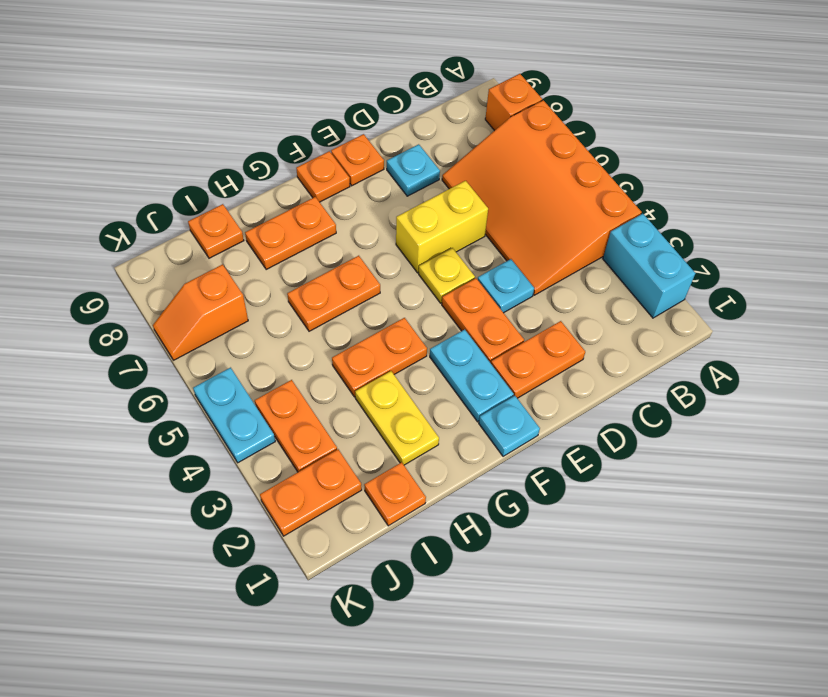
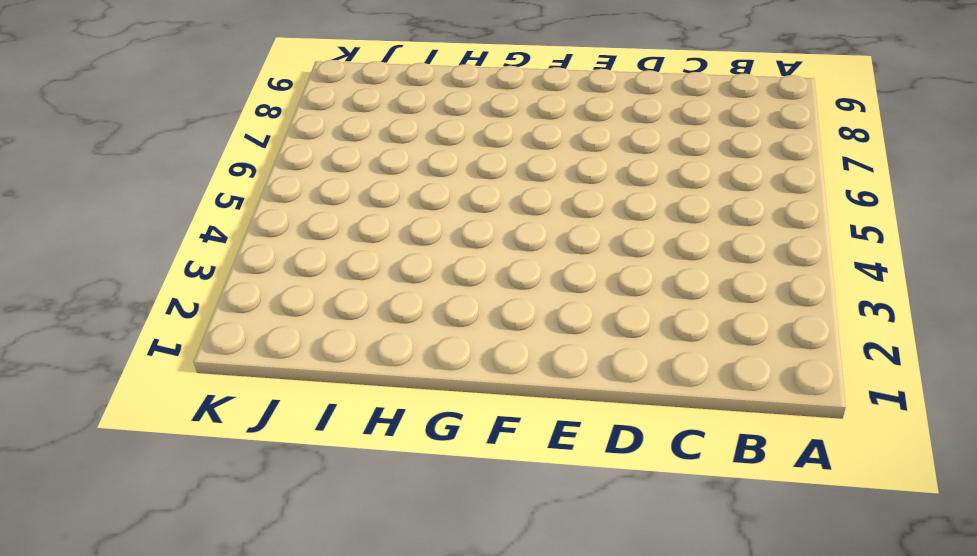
none -> cyan 1x2 brick [603,214,695,318]
none -> orange 3x4 slope [442,100,642,295]
none -> orange 1x1 brick [485,74,542,131]

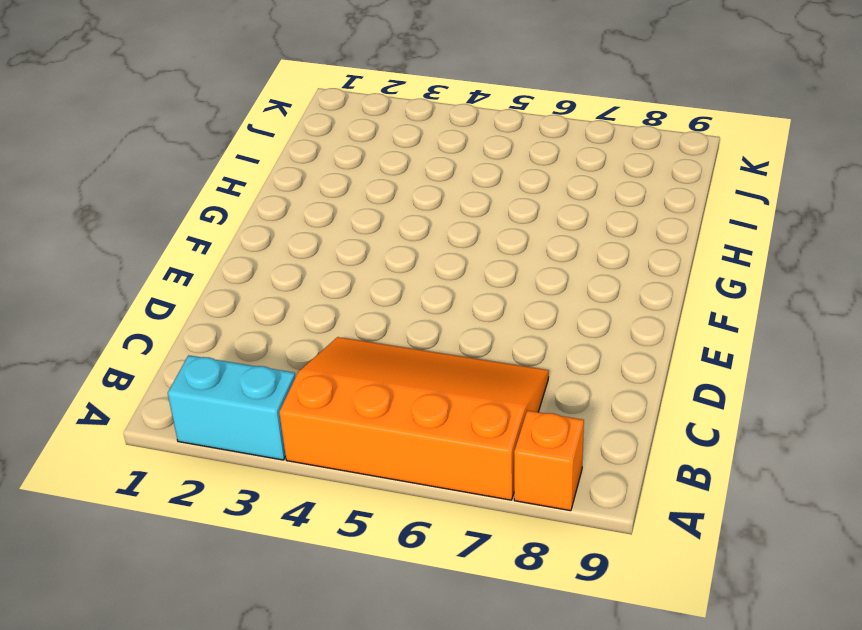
none -> orange 1x2 plate [491,321,585,398]
none -> cyan 1x1 plate [478,259,534,313]
none -> yellow 1x2 brick [396,181,488,273]

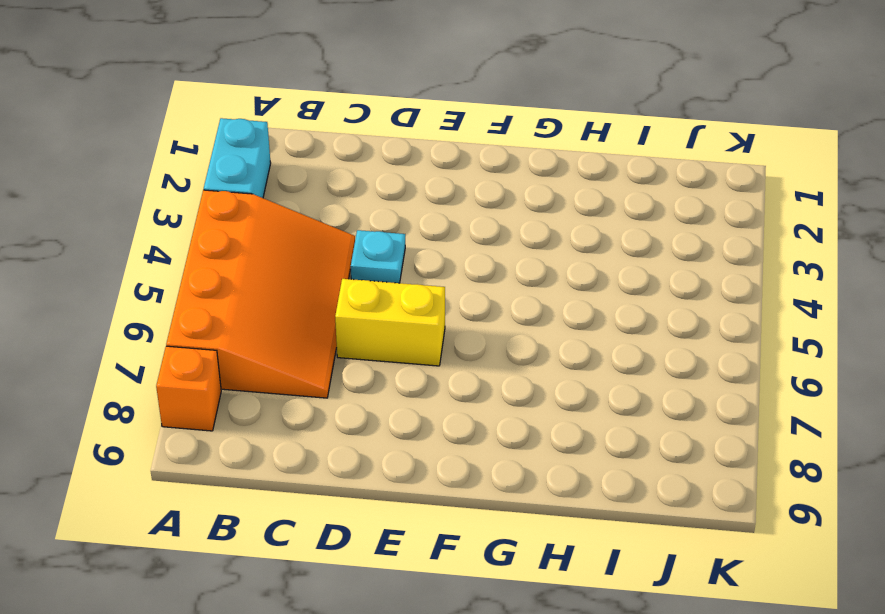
none -> orange 1x2 plate [491,321,585,398]
none -> cyan 1x1 plate [387,144,440,196]
none -> orange 1x2 plate [442,278,524,363]

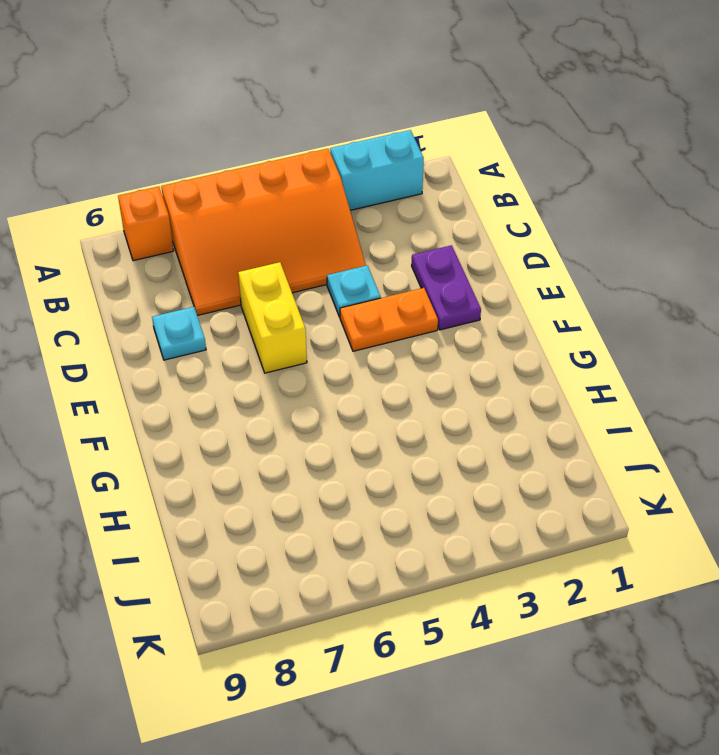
purple 1x2 plate [412,245,481,330] -> orange 1x2 plate [491,321,585,398]
none -> yellow 1x1 plate [419,248,475,303]
none -> orange 1x1 plate [331,134,384,186]
none -> cyan 1x1 plate [479,396,540,456]

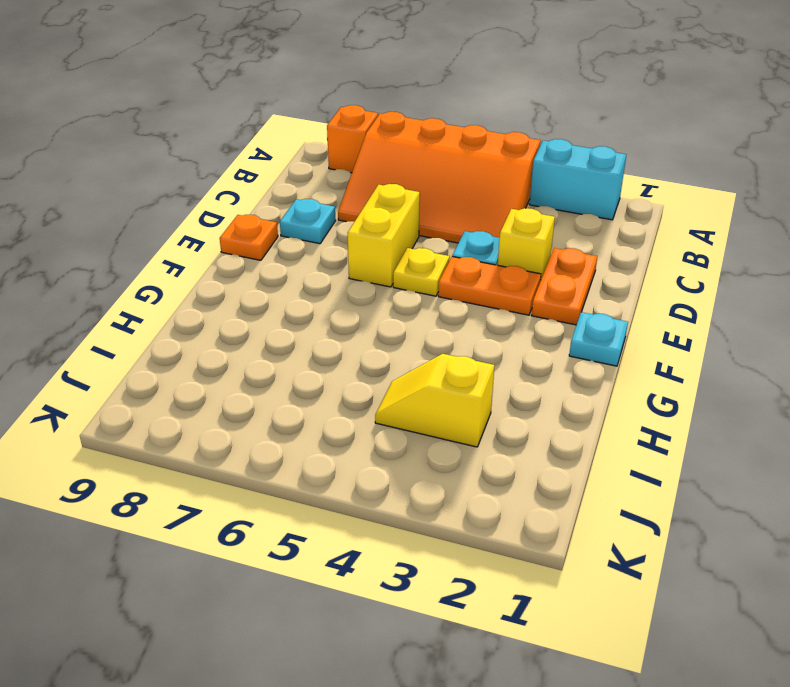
yellow 1x1 brick [498,208,555,281] -> none
yellow 1x2 slope [375,354,495,447] -> none
none -> cyan 1x2 plate [430,329,514,422]
none -> orange 1x1 plate [296,151,350,202]
none -> orange 1x2 plate [332,318,427,397]

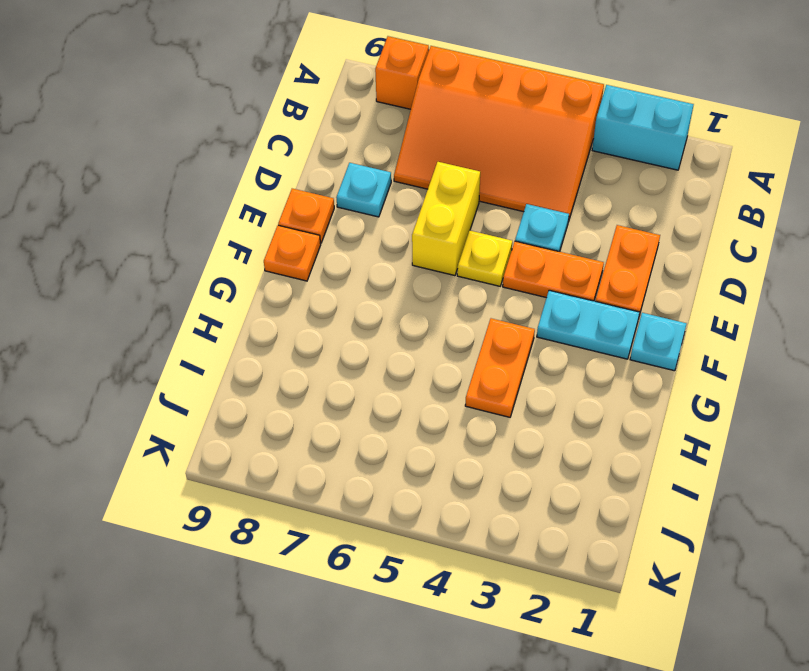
none -> orange 1x2 plate [287,256,380,331]
none -> orange 1x2 plate [245,197,336,270]
none -> yellow 1x2 plate [355,371,439,465]

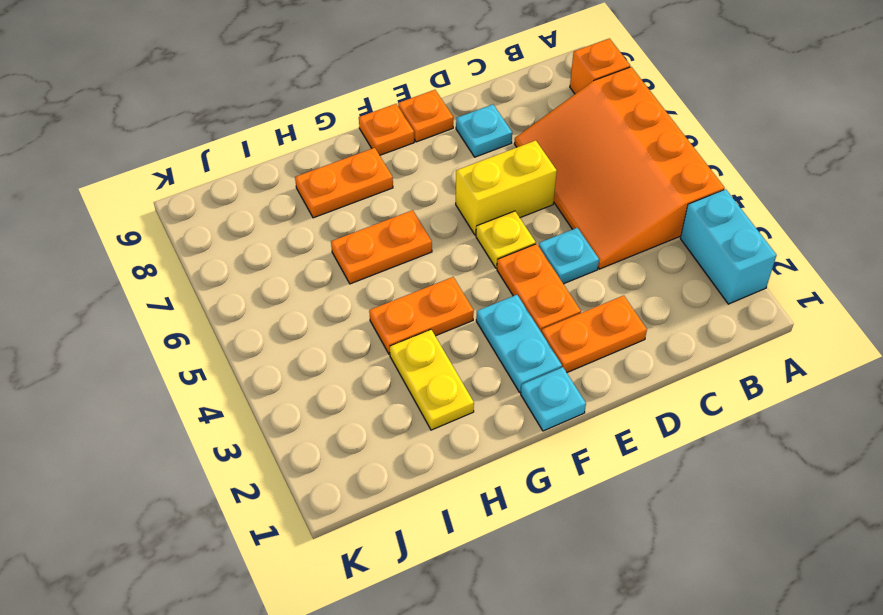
none -> orange 1x1 plate [364,462,426,526]
none -> orange 1x1 plate [188,204,244,258]
none -> orange 1x2 plate [260,449,362,536]

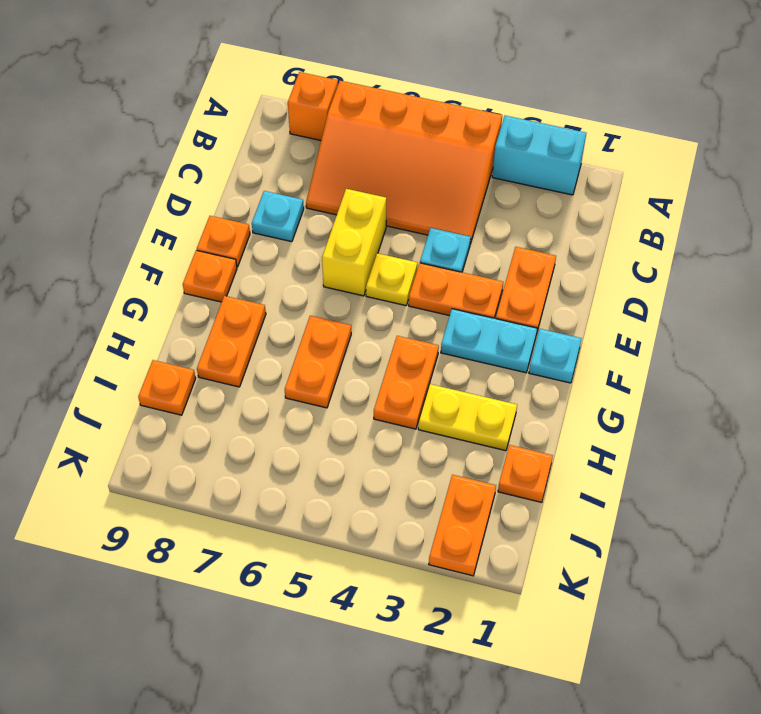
none -> orange 1x2 plate [255,380,337,472]
none -> orange 1x2 slope [153,265,248,360]
none -> cyan 1x2 plate [193,368,275,463]

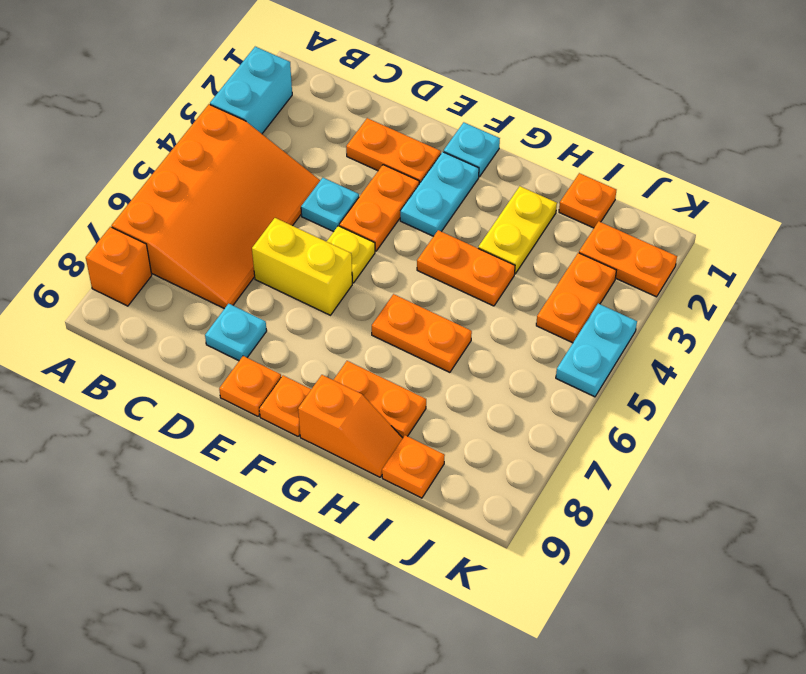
orange 1x2 slope [298,375,403,477] -> orange 1x2 slope moved to [153,265,248,360]

